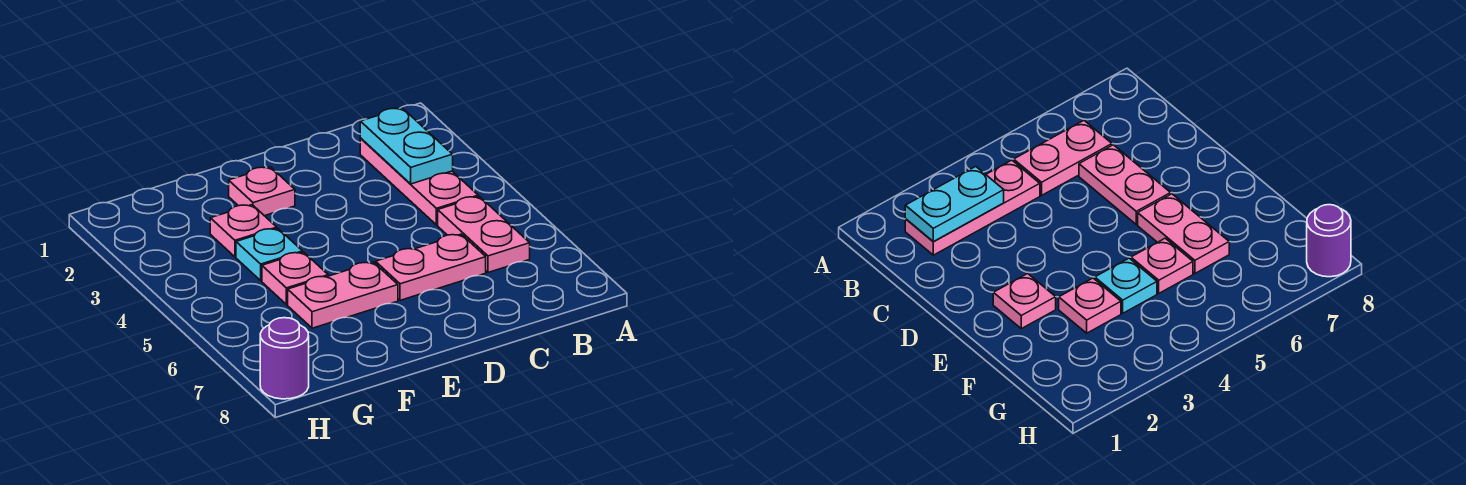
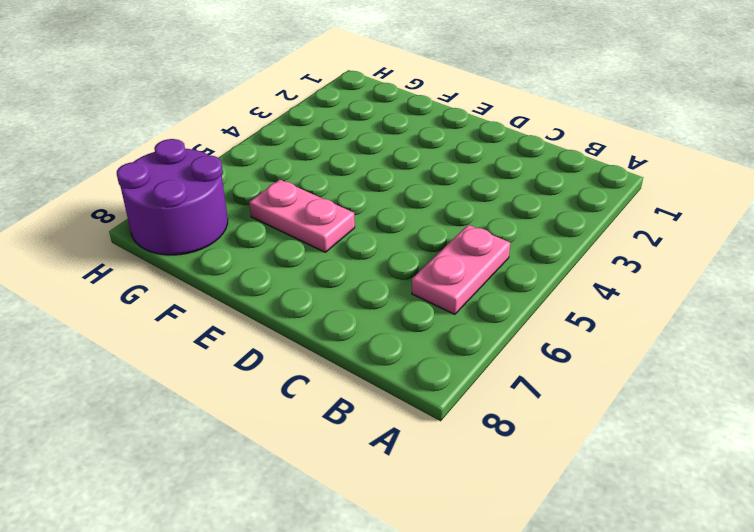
purple 2x2 round brick [117,139,228,255] -> purple 1x1 round brick [260,318,309,399]
none -> pink 1x3 plate [360,139,478,225]
none -> pink 1x2 plate [376,234,486,300]

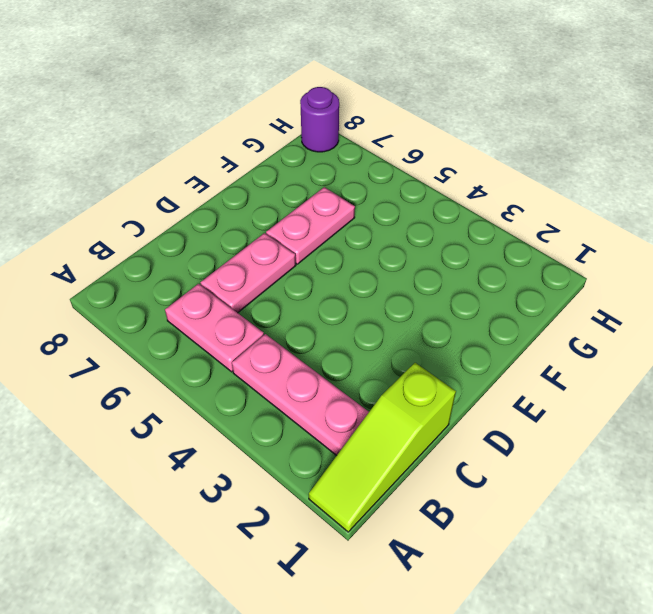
lime 1x3 slope [309,363,456,532] -> none
none -> pink 1x1 plate [229,167,295,216]
none -> pink 1x1 plate [210,205,277,257]

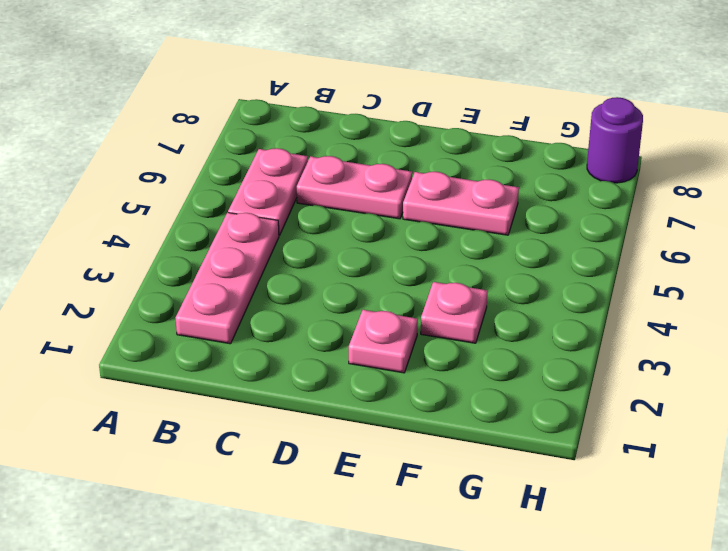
none -> cyan 1x1 plate [236,228,302,281]
none -> pink 1x1 plate [262,252,328,304]

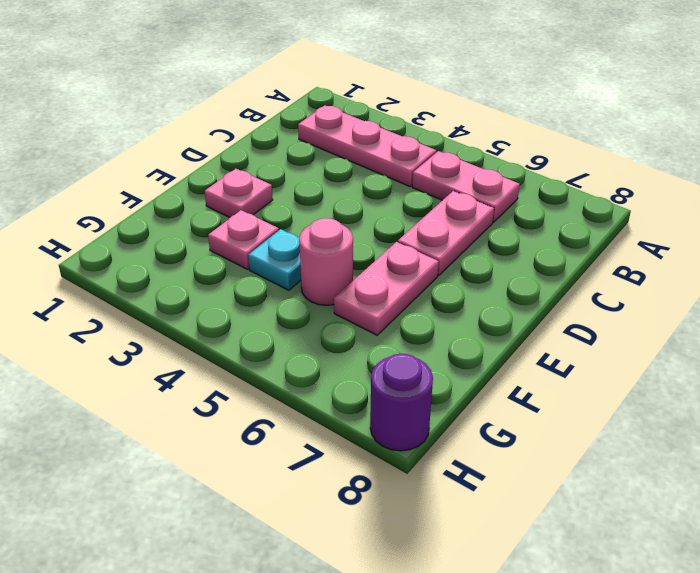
pink 1x1 round brick [299,218,353,305] -> pink 1x1 plate [262,252,328,304]
none -> cyan 1x2 plate [360,108,453,184]

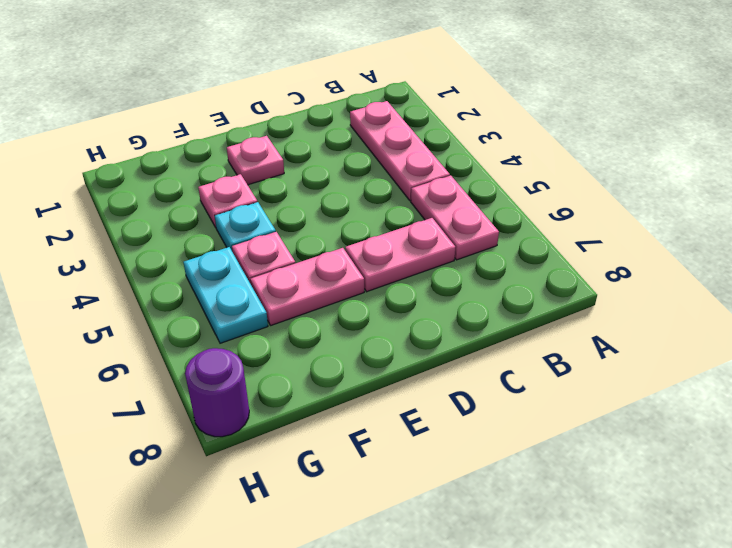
cyan 1x2 plate [183,247,268,343] -> cyan 1x2 plate moved to [360,108,453,184]

